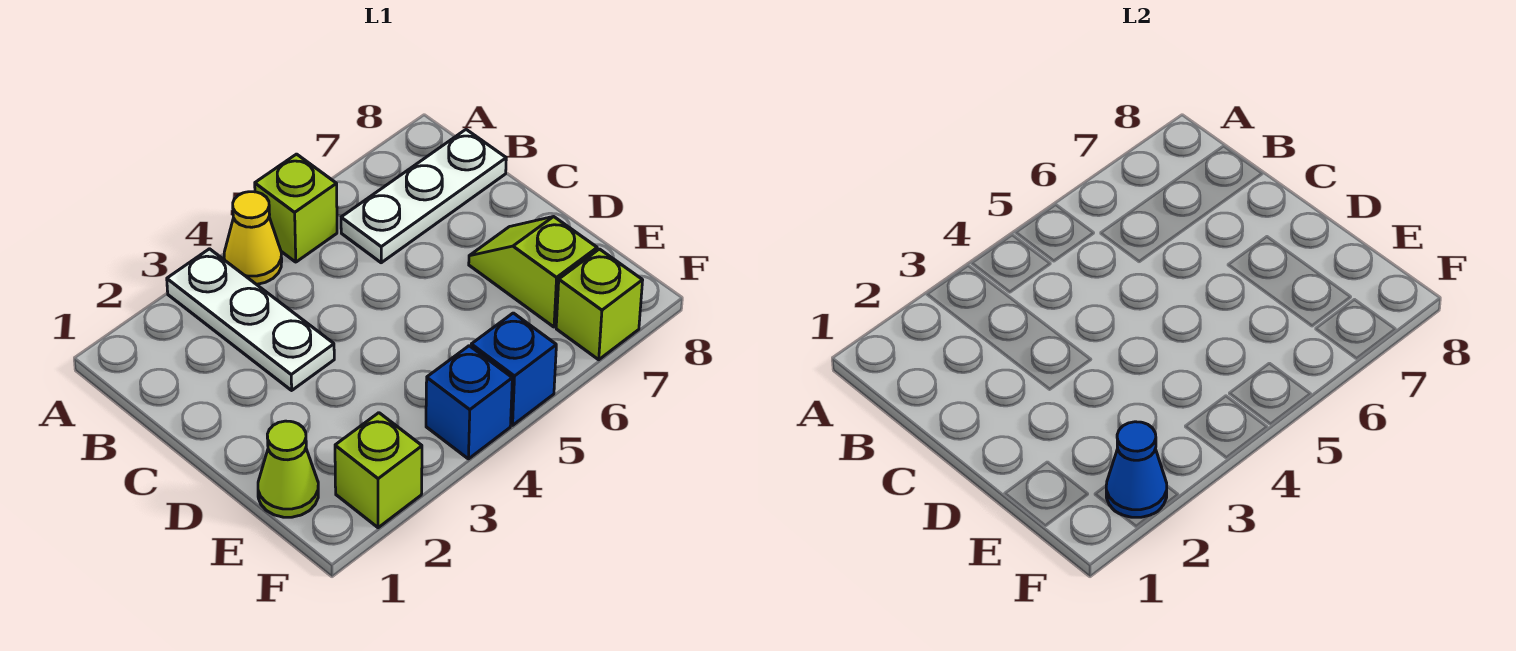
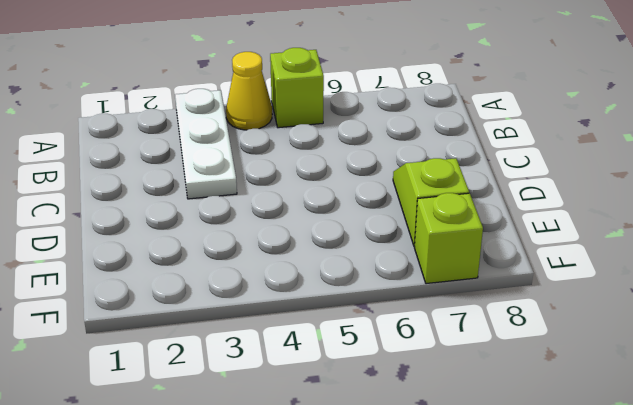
none -> white 1x3 plate [341,130,506,263]
none -> lime 1x1 cone [258,421,318,517]

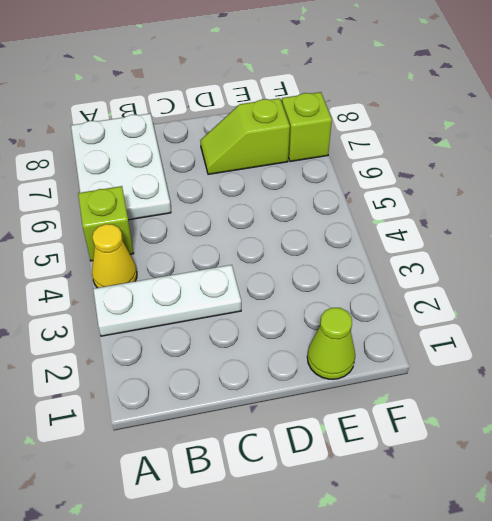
white 2x3 plate [71,114,171,220] -> white 1x3 plate [341,130,506,263]
none -> lime 1x1 brick [335,413,422,528]
none -> blue 1x1 brick [426,346,512,459]

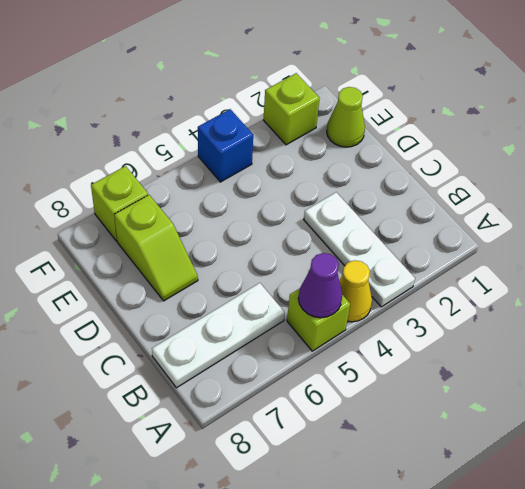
purple 1x1 cone [298,253,342,318] -> none
none -> blue 1x1 brick [471,313,556,425]
none -> blue 1x1 cone [1106,422,1167,517]

